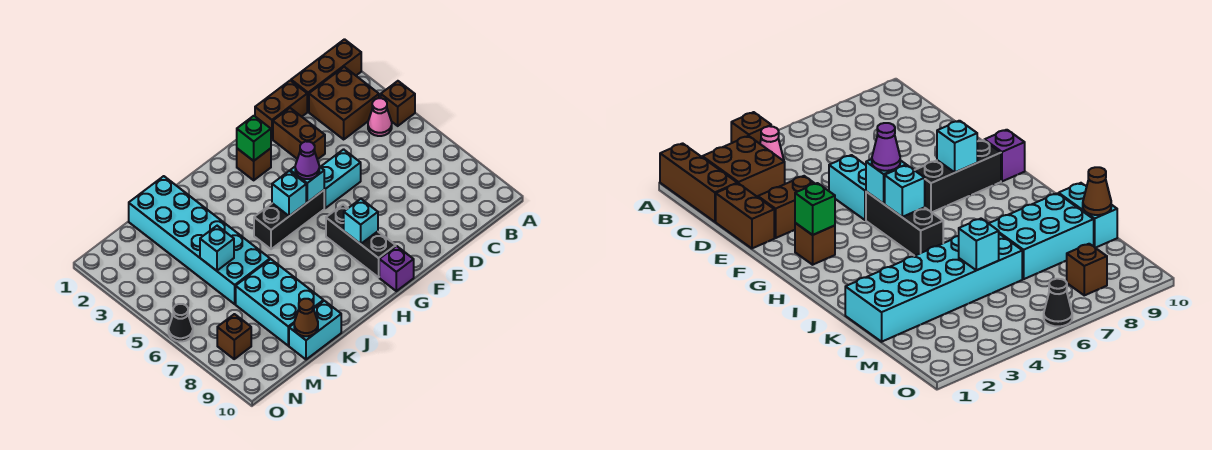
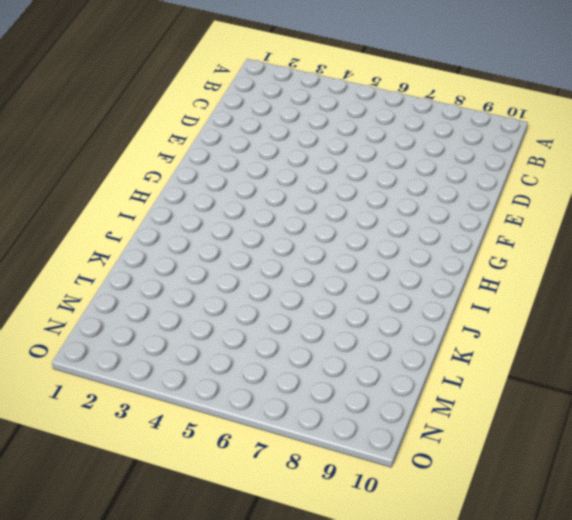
none -> brown 1x3 brick [291,39,361,112]
none -> brown 1x1 brick [381,81,415,126]
none -> brown 2x2 brick [309,67,379,139]

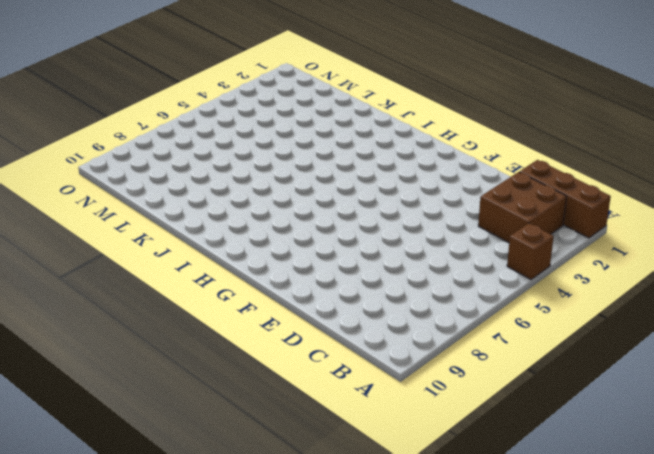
none -> pink 1x1 cone [368,98,392,136]
none -> brown 1x2 brick [255,80,307,139]
none -> brown 1x2 brick [273,108,325,160]

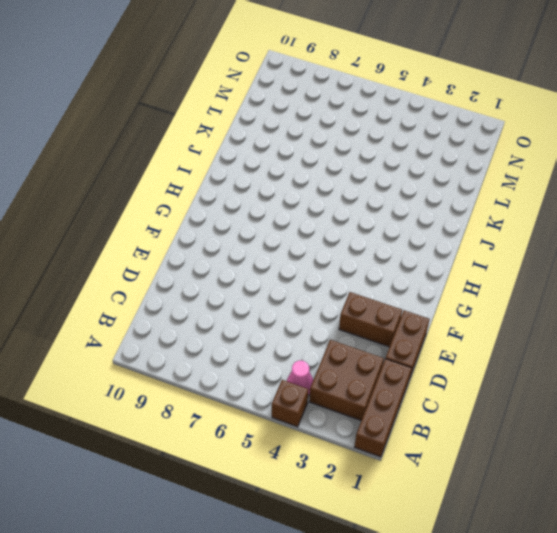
none -> cyan 1x2 brick [321,149,361,208]
none -> brown 1x1 brick [237,148,271,180]
none -> black 1x3 brick [254,190,324,249]

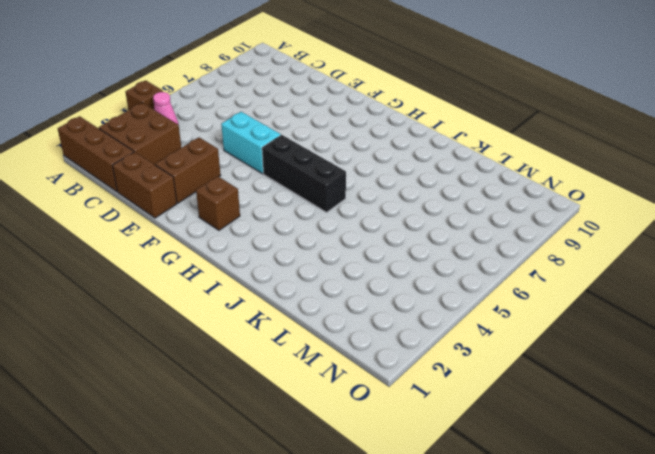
none -> black 1x3 brick [326,205,396,277]
none -> purple 1x1 brick [379,246,414,291]
none -> cyan 2x6 brick [129,176,270,304]

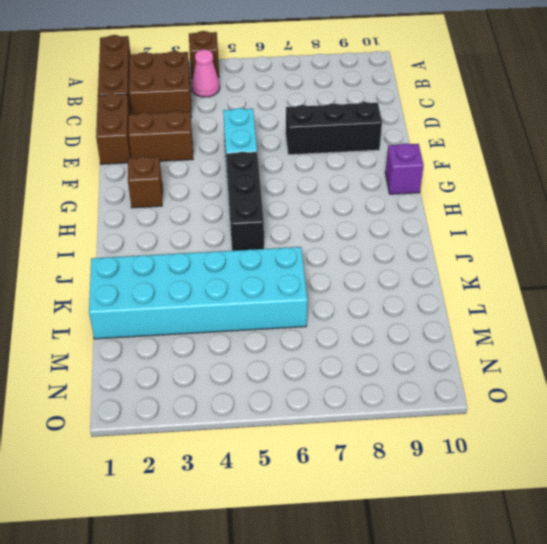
black 1x3 brick [286,102,382,155] -> black 1x3 brick moved to [326,205,396,277]
none -> cyan 2x3 brick [236,259,323,346]
none -> cyan 1x2 brick [289,301,341,359]
none -> brown 1x1 brick [217,314,251,359]

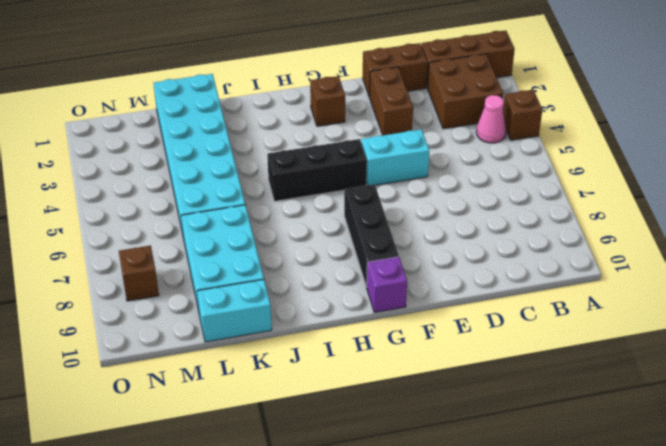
none -> black 1x1 cone [169,304,193,341]
none -> green 1x1 brick [237,116,271,161]
none -> cyan 1x1 brick [290,166,324,202]

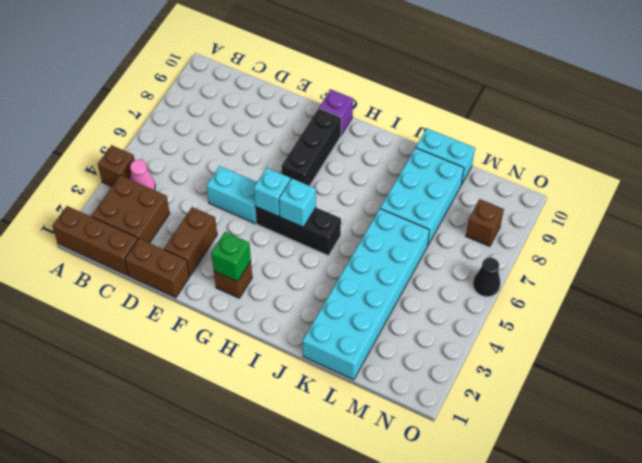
none -> cyan 1x1 brick [344,199,378,244]
none -> cyan 1x1 brick [200,226,234,271]
none -> brown 1x1 cone [294,299,318,336]

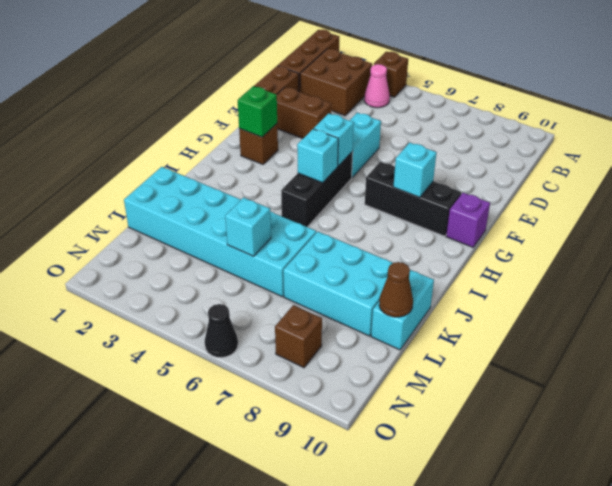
none -> purple 1x1 cone [295,141,319,179]

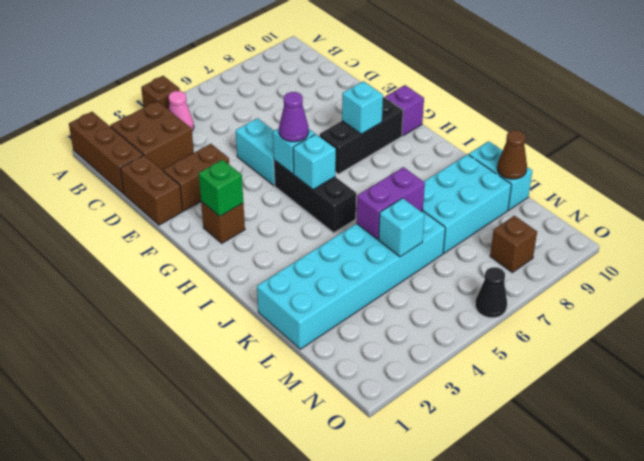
purple 1x2 brick [356,167,425,239] -> none

